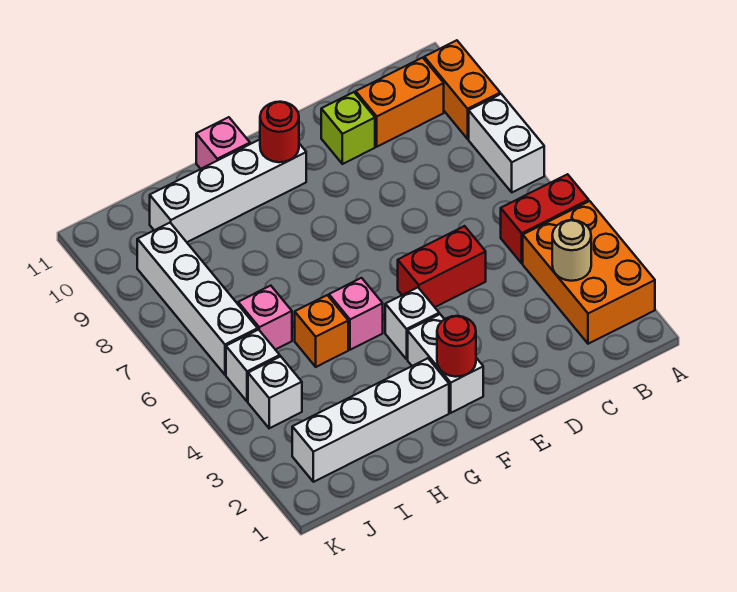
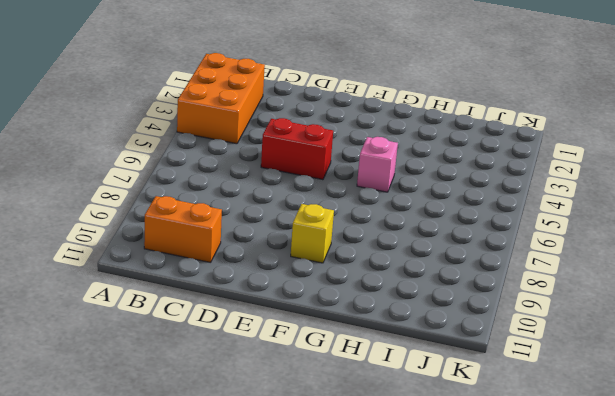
yellow 1x1 brick [291,204,334,263] -> none
none -> red 1x2 brick [501,174,589,263]
none -> white 1x2 brick [469,94,544,192]
none -> orange 1x2 brick [424,40,500,139]

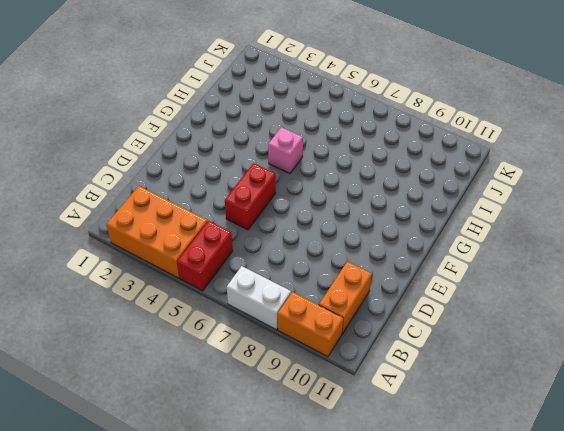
none -> lime 1x1 brick [321,92,375,164]
none -> white 1x2 brick [408,314,483,413]
none -> white 1x1 brick [385,288,439,359]

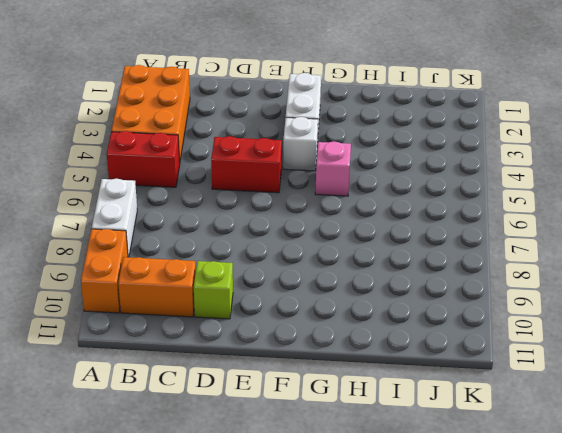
none -> white 1x4 brick [150,140,306,242]
none -> white 1x4 brick [292,358,449,482]
none -> pink 1x1 brick [196,117,250,169]

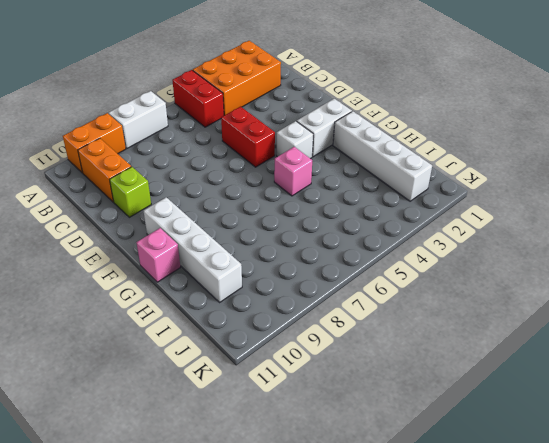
none -> orange 1x1 brick [295,295,348,367]
none -> pink 1x1 brick [238,286,292,350]
none -> white 1x1 brick [248,356,302,428]

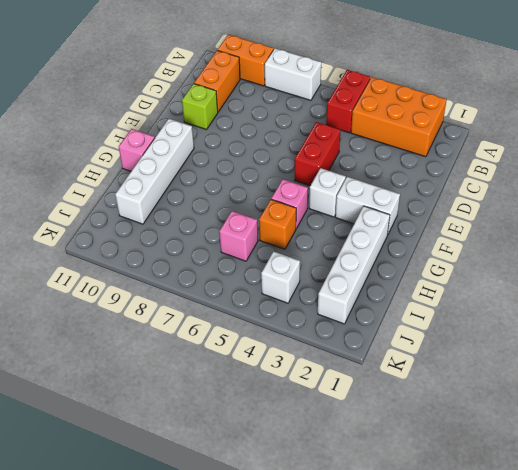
none -> white 1x1 brick [226,330,280,402]
none -> white 1x4 brick [137,223,258,375]
none -> tan 1x1 round brick [552,220,591,281]

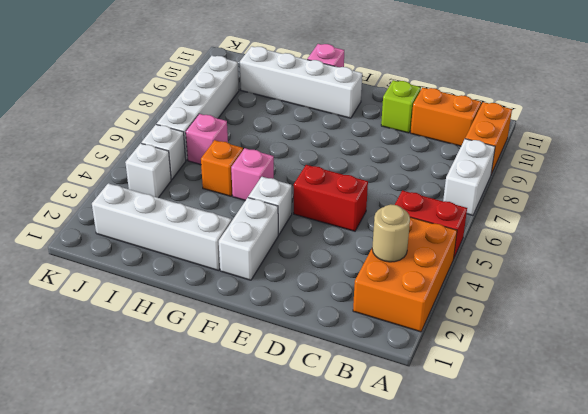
none -> red 1x1 round brick [437,316,476,377]
none -> red 1x1 round brick [260,102,299,162]

